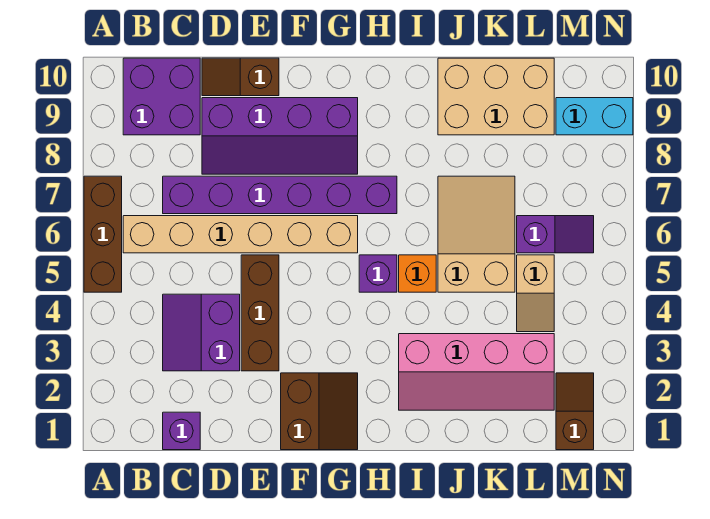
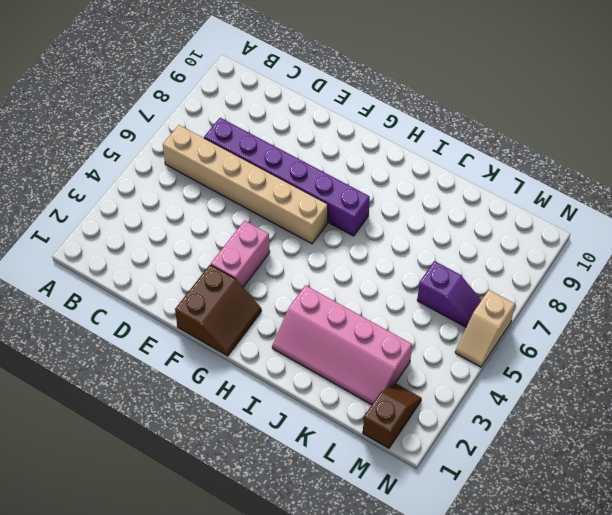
pink 1x2 brick [211,221,270,287] -> none
tan 1x2 slope [455,290,515,367] -> tan 1x2 slope moved to [517,255,554,332]
none -> brown 1x3 brick [84,176,122,292]
none -> purple 2x2 brick [123,58,200,135]
none -> purple 1x1 brick [163,412,200,450]

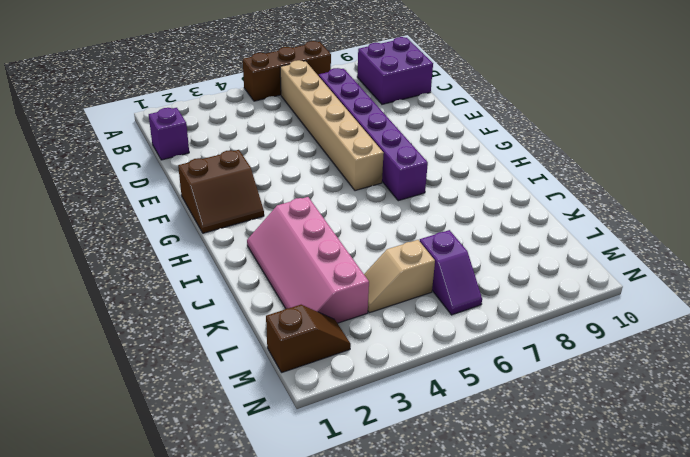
none -> purple 2x2 slope [163,294,240,371]
none -> purple 2x4 slope [202,98,358,174]
none -> brown 1x2 slope [202,58,279,96]

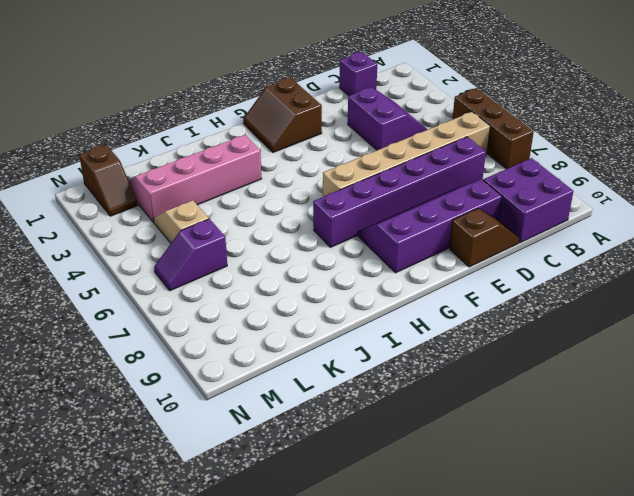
none -> brown 1x3 brick [241,255,279,371]
none -> purple 1x1 brick [359,255,397,292]
none -> orange 1x1 brick [399,255,436,292]

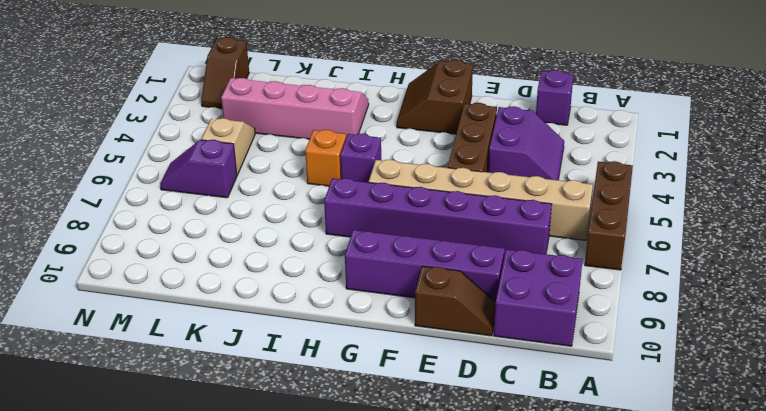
none -> tan 2x3 slope [438,176,515,292]
none -> tan 2x3 brick [438,58,554,135]
none -> cyan 1x2 brick [556,98,633,135]

